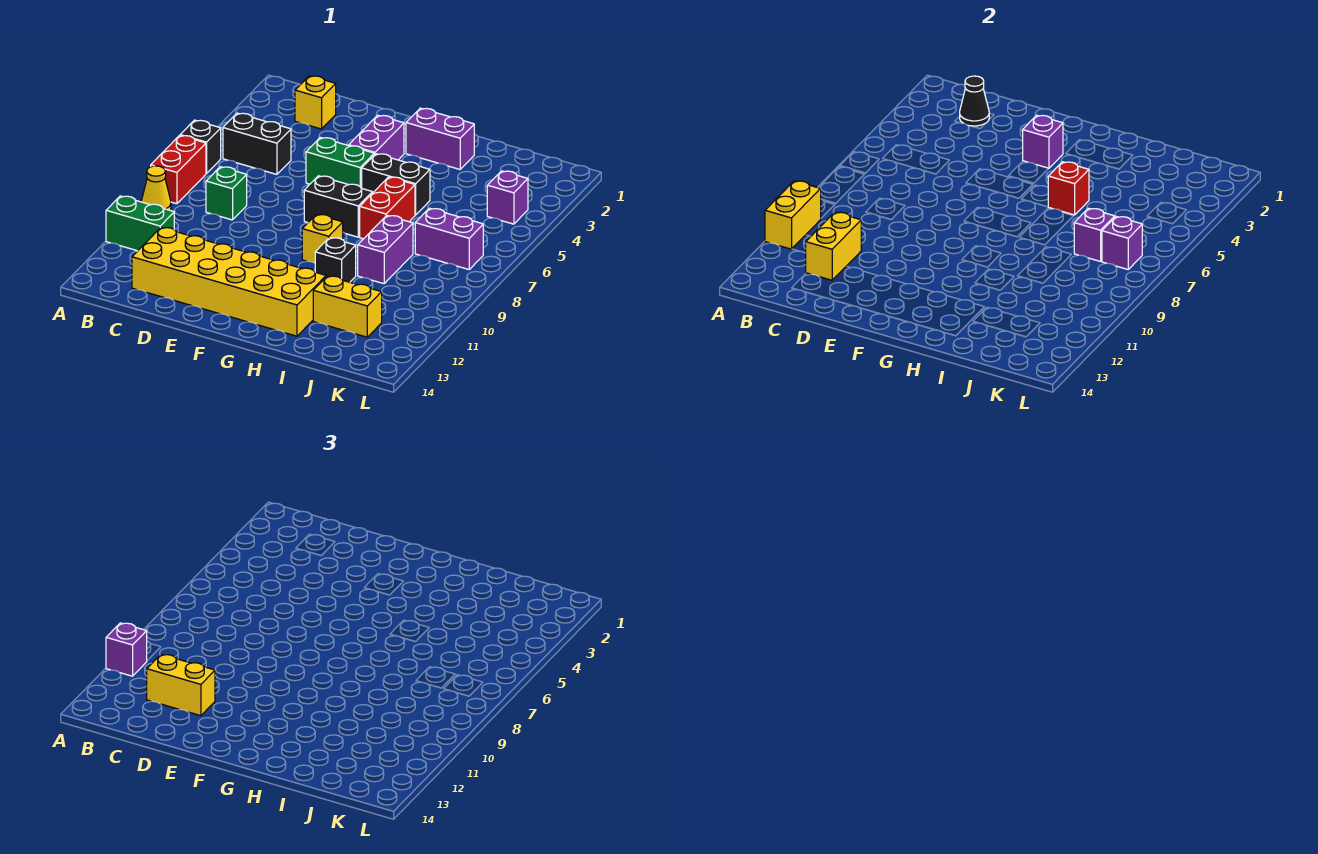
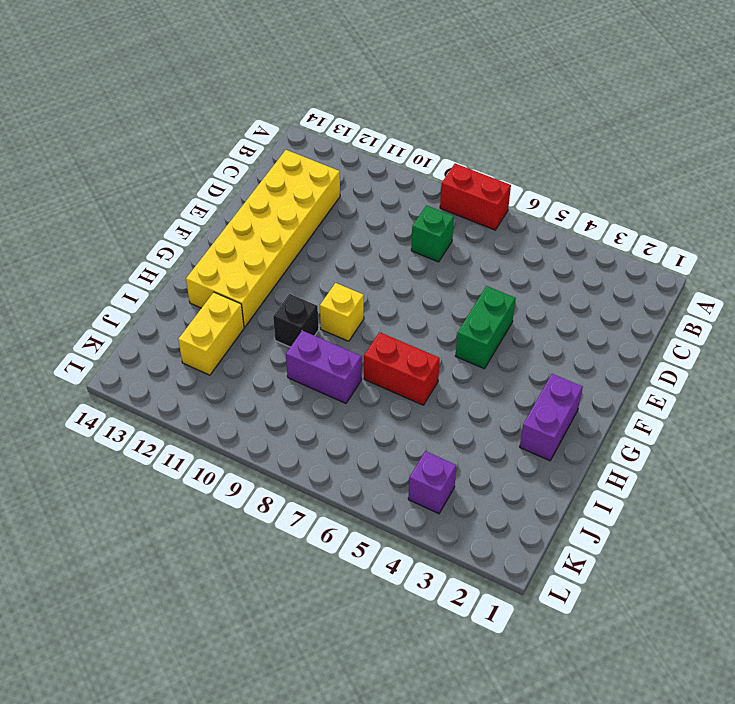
none -> black 1x1 brick [180,120,221,173]
none -> yellow 1x1 cone [141,166,171,210]
none -> green 1x2 brick [106,196,174,251]

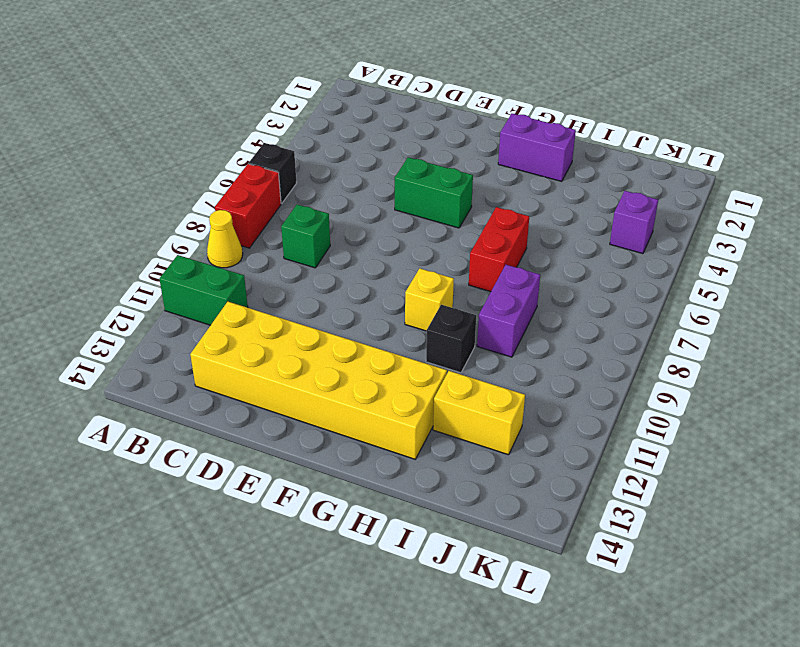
none -> black 1x2 brick [223,113,291,174]
none -> yellow 1x1 brick [295,76,336,129]
none -> purple 1x2 brick [349,115,404,160]

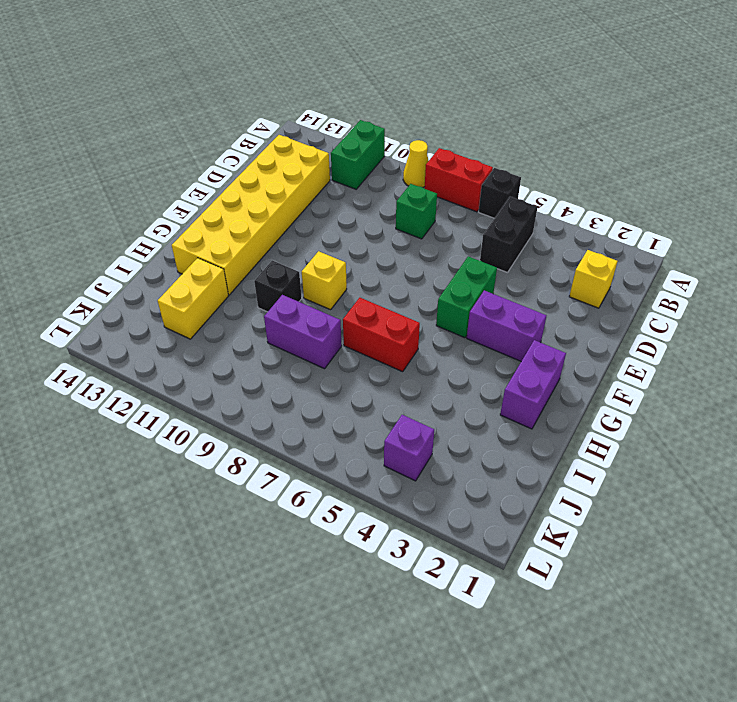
none -> black 1x2 brick [304,176,372,237]
none -> black 1x2 brick [362,154,430,215]
none -> purple 1x2 brick [415,208,483,269]

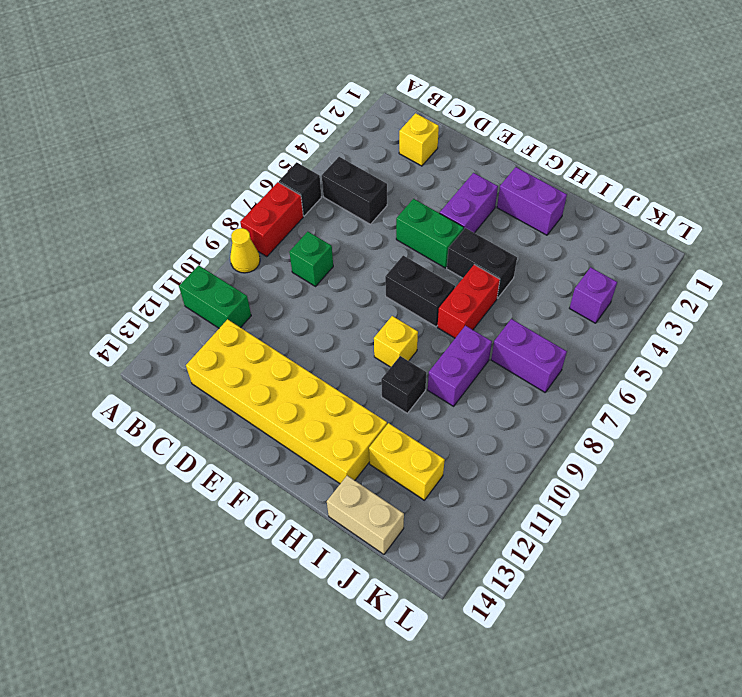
tan 1x2 brick [327,476,404,554] -> none
none -> yellow 1x2 brick [765,181,821,249]
none -> black 1x1 cone [960,76,989,126]
none -> yellow 1x2 brick [806,212,861,280]

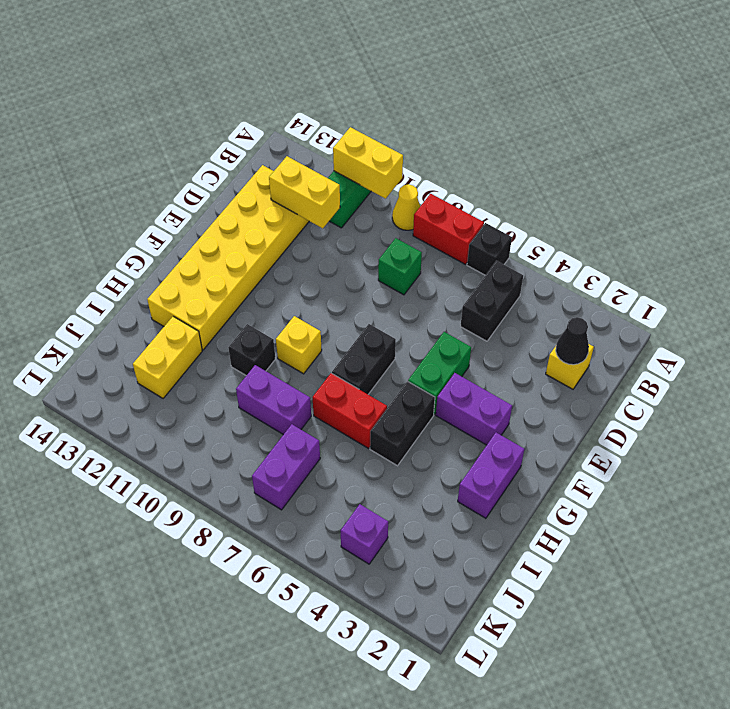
none -> purple 1x1 brick [1023,115,1063,168]
none -> red 1x1 brick [1048,162,1089,215]
none -> purple 1x1 brick [1074,208,1115,261]

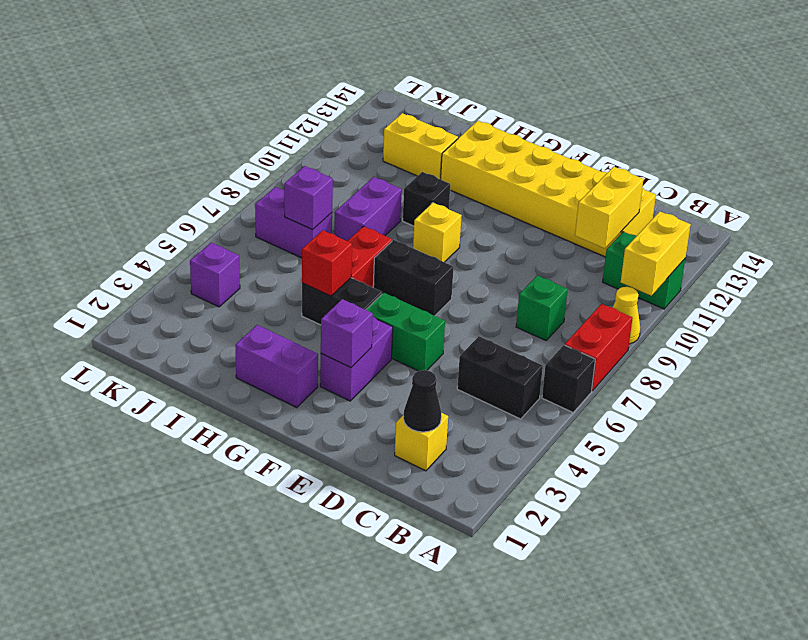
none -> purple 1x1 brick [1102,216,1142,269]
none -> purple 1x1 brick [106,623,147,676]
none -> yellow 1x2 brick [147,654,215,716]

